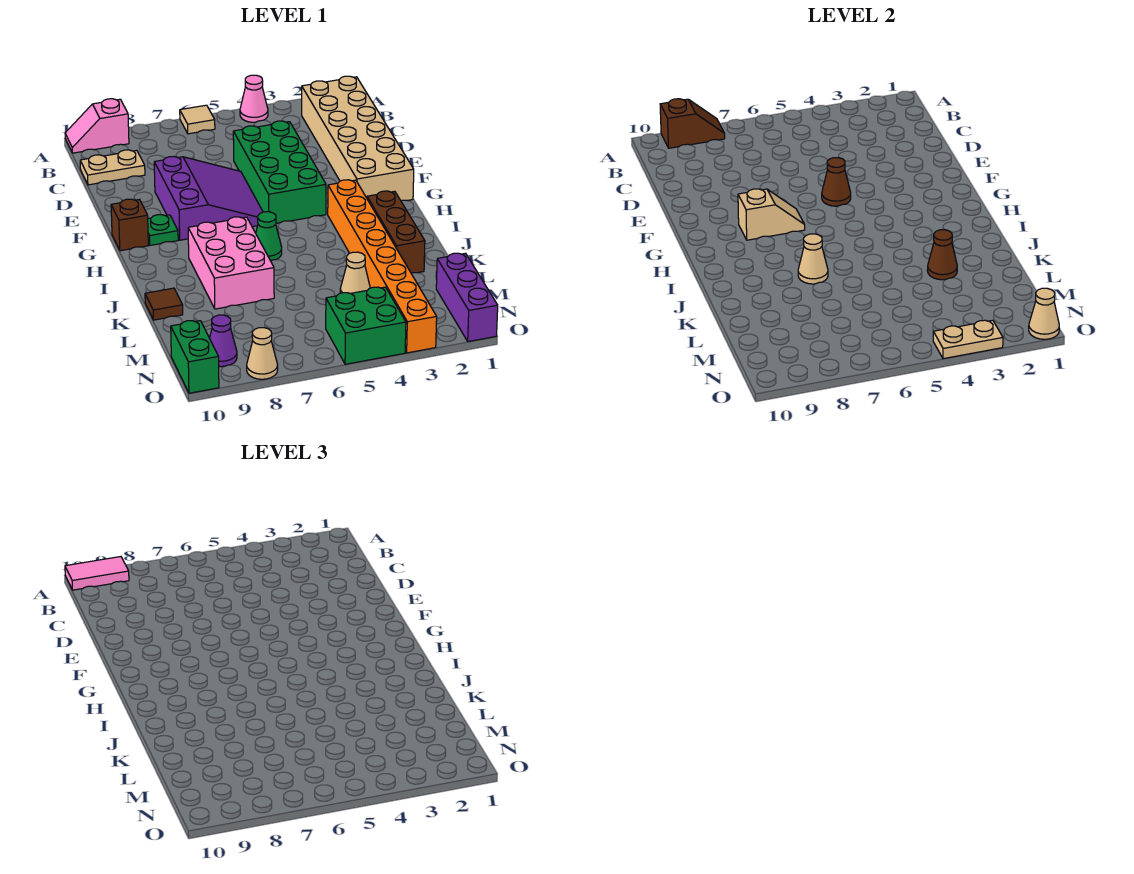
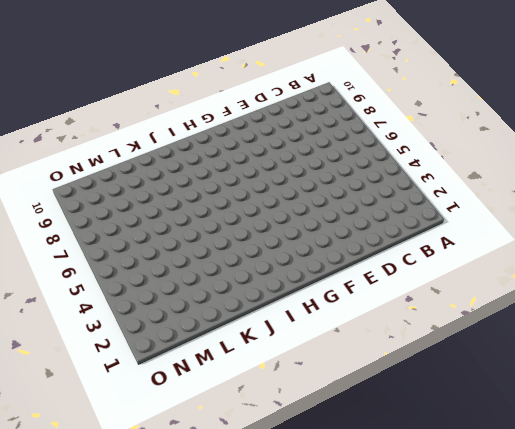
none -> pink 1x1 cone [240,75,268,122]
none -> tan 1x1 tile [180,105,215,134]
none -> pink 1x2 slope [65,99,129,153]

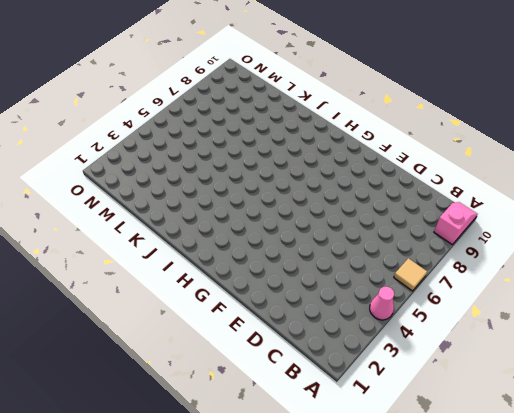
none -> tan 2x6 brick [302,76,414,201]
none -> tan 1x2 plate [80,150,145,185]
none -> green 2x4 brick [233,121,326,223]

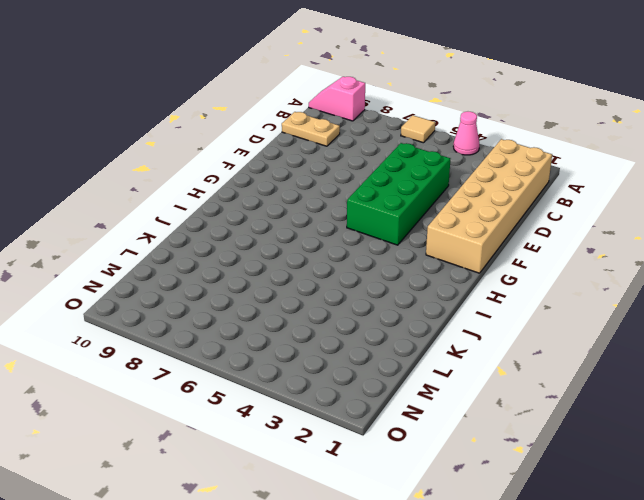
none -> purple 3x3 slope [154,157,263,240]
none -> green 1x1 plate [148,215,178,245]
none -> brown 1x1 brick [111,199,148,251]

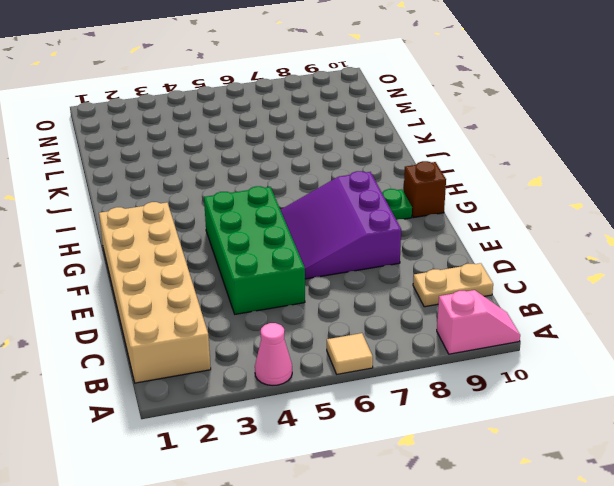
none -> orange 1x8 brick [328,180,437,353]
none -> brown 1x3 brick [367,191,425,273]
none -> green 1x1 cone [256,212,282,261]

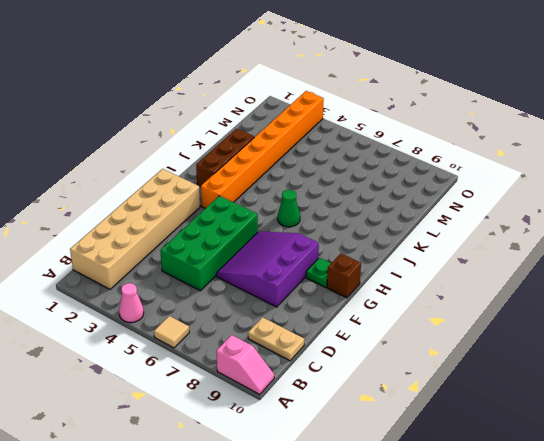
none -> pink 2x3 brick [188,217,274,309]
none -> brown 1x1 tile [145,288,183,320]
none -> tan 1x1 cone [340,252,370,294]

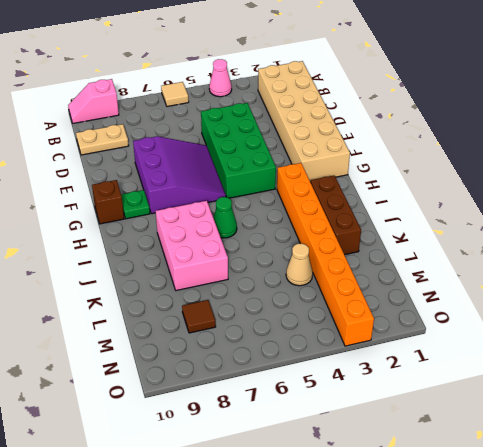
brown 1x1 tile [182,300,216,333] -> brown 1x1 tile moved to [145,288,183,320]
none -> purple 1x3 brick [436,253,498,342]
none -> green 2x2 brick [326,287,406,364]
none -> purple 1x1 cone [210,315,237,367]

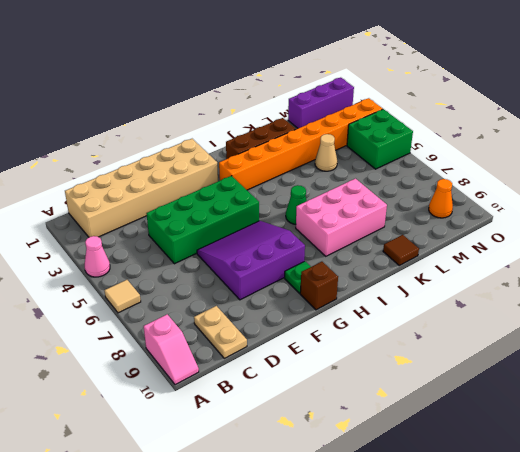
orange 1x1 cone [429,179,453,218] -> purple 1x1 cone [210,315,237,367]
none -> green 1x2 brick [171,321,219,393]
none -> tan 1x1 cone [247,328,278,379]
none -> brown 1x2 slope [660,99,725,148]

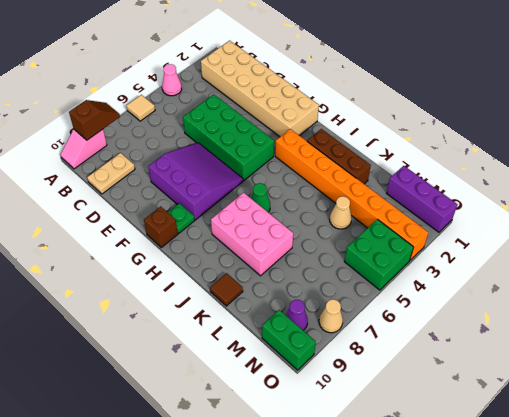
none -> brown 1x1 cone [822,158,851,206]
none -> tan 1x2 slope [738,189,805,240]
none -> tan 1x1 cone [798,234,828,284]

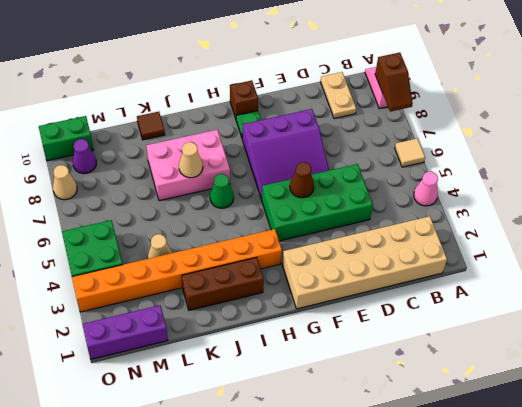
none -> tan 1x2 slope [738,189,805,240]
none -> brown 1x1 cone [927,230,957,280]
none -> tan 1x1 cone [1029,288,1059,339]

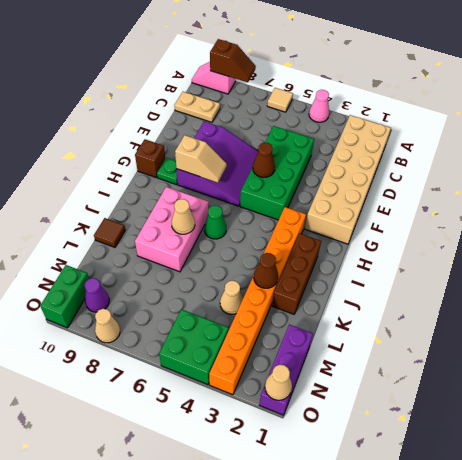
none -> tan 1x2 plate [933,320,1003,359]
none -> pink 1x2 tile [65,557,129,590]

